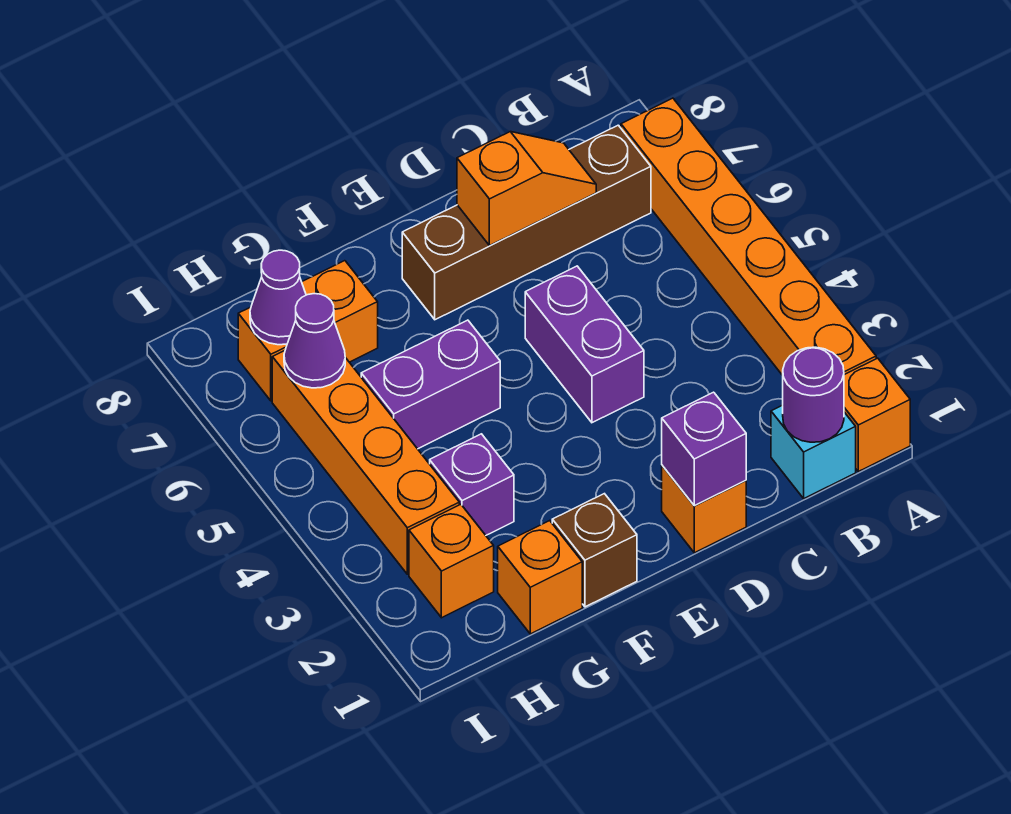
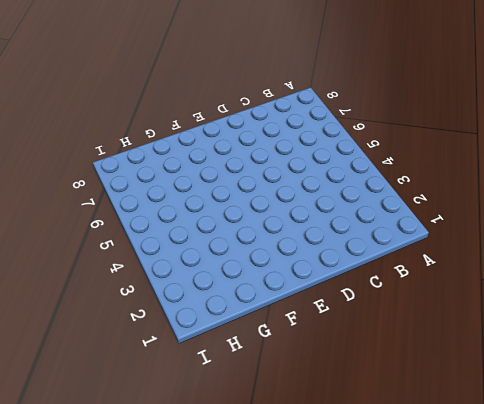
none -> orange 1x1 brick [844,358,910,471]
none -> orange 1x6 brick [621,98,876,375]
none -> cyan 1x1 brick [771,405,856,498]

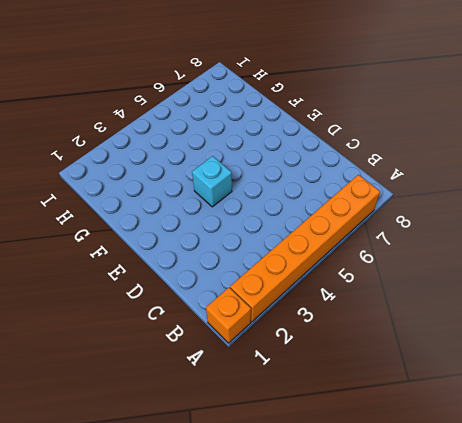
cyan 1x1 brick [192,156,232,207] -> cyan 1x1 brick moved to [771,405,856,498]
none -> brown 1x4 brick [402,125,651,320]
none -> orange 1x1 brick [662,465,746,553]
none -> purple 1x2 brick [525,266,644,423]

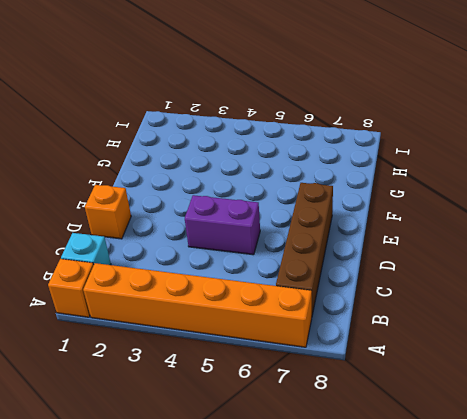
none -> brown 1x1 brick [552,494,637,607]
none -> purple 1x2 brick [361,320,500,449]
none -> orange 1x1 brick [498,521,582,634]

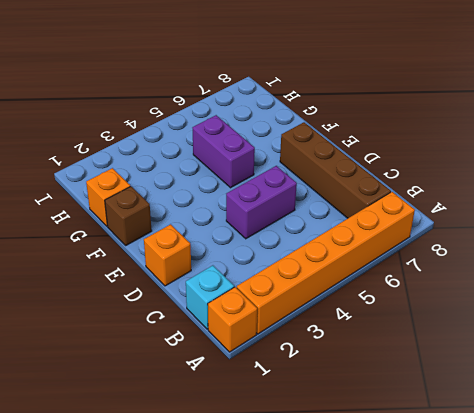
none -> purple 1x1 brick [430,434,514,535]
none -> orange 1x2 brick [238,261,378,401]
none -> orange 1x1 brick [409,504,494,618]

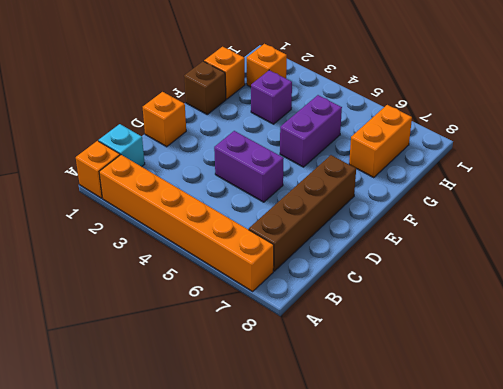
none -> orange 1x4 brick [272,351,459,574]
none -> purple 1x1 round brick [783,347,844,442]
none -> orange 1x2 slope [457,132,596,246]

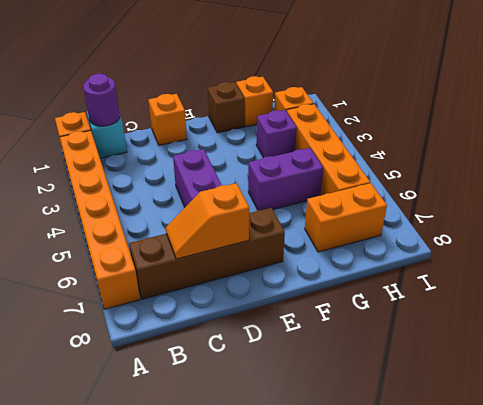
none -> purple 1x1 brick [662,392,746,506]
none -> purple 1x1 cone [284,294,345,388]
none -> purple 1x1 cone [250,250,306,345]

